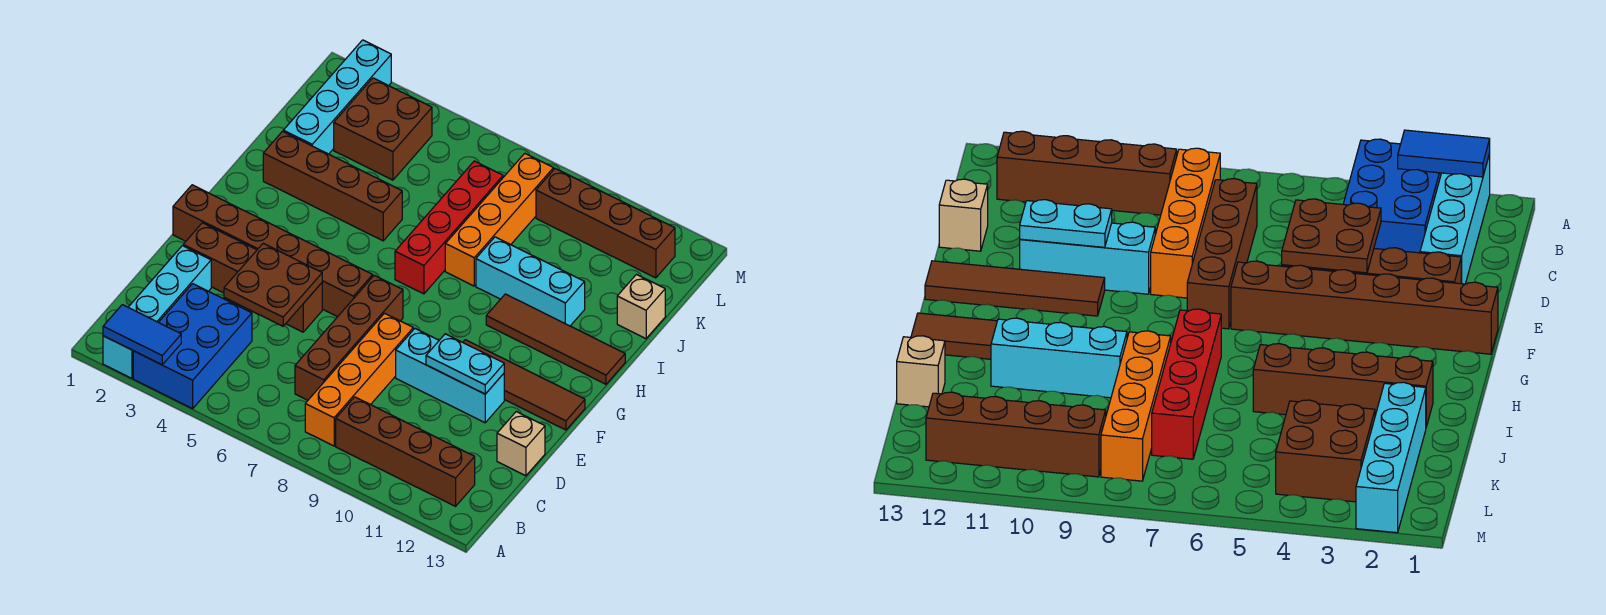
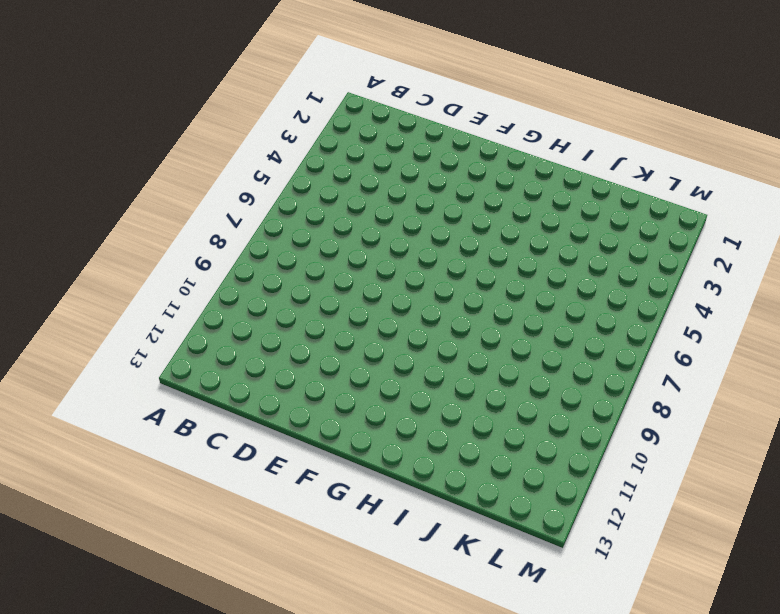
none -> cyan 1x4 brick [103,246,211,378]
none -> blue 2x3 brick [133,284,252,409]
none -> orange 1x4 brick [305,313,413,446]

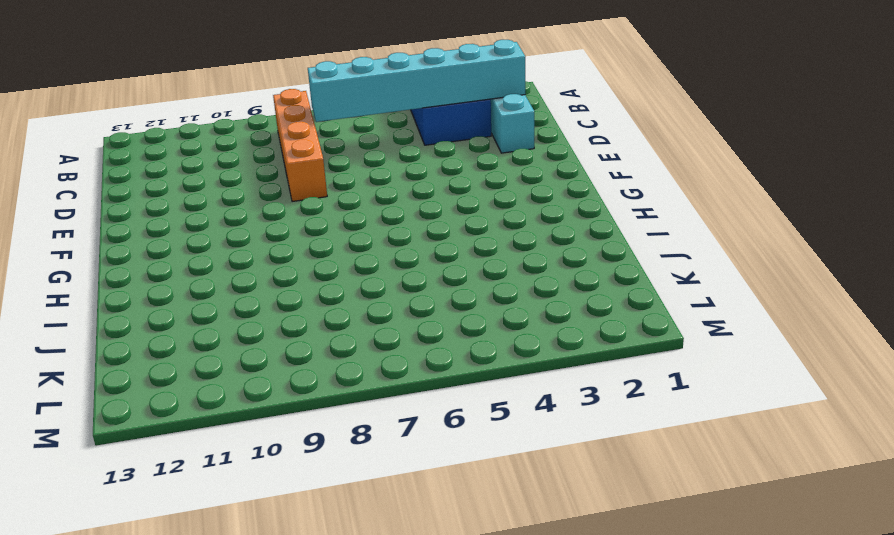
cyan 1x6 brick [308,40,525,122] -> none
none -> brown 1x4 brick [336,397,475,506]
none -> brown 1x4 brick [295,275,403,400]
none -> tan 1x1 brick [497,412,545,476]

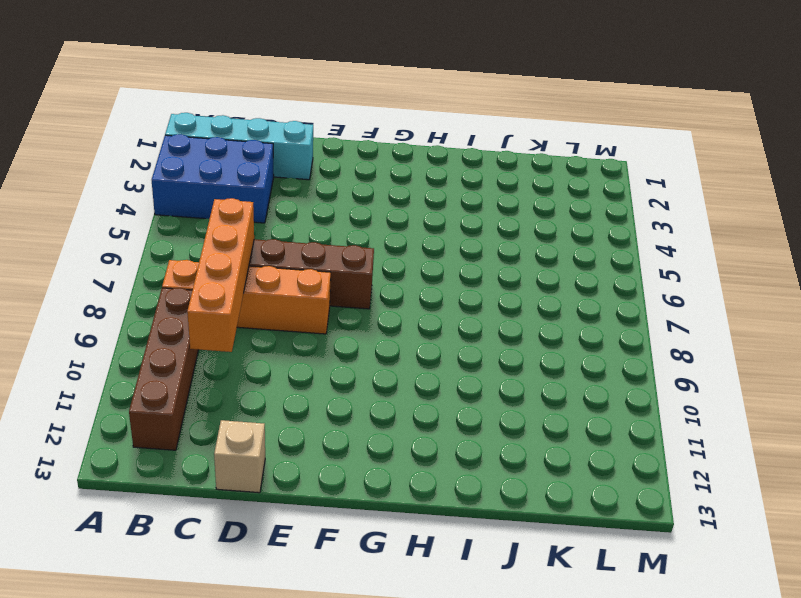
orange 1x4 brick [187,198,254,352] -> orange 1x4 brick turned to [445,153,554,286]
none -> brown 1x4 brick [183,223,322,332]
none -> cyan 1x3 brick [396,329,504,423]
none -> brown 1x6 brick [173,185,373,317]

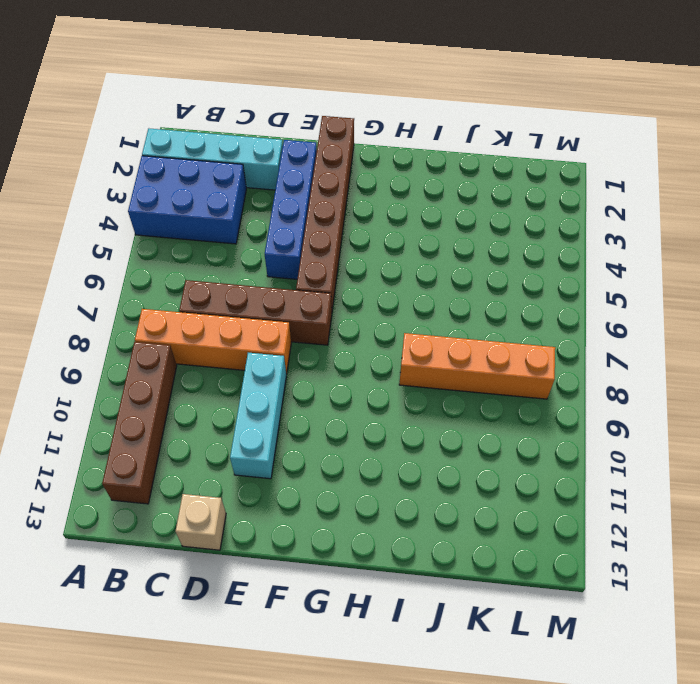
blue 1x4 brick [265,140,317,279] -> brown 1x4 brick [183,223,322,332]
none -> brown 1x4 tile [463,340,585,430]
none -> red 1x4 brick [395,161,503,294]
none -> brown 1x4 tile [486,294,625,384]

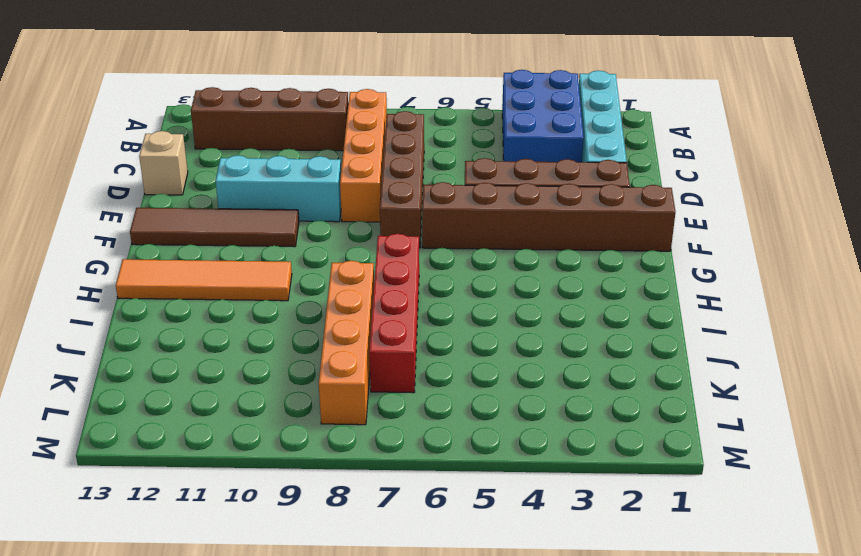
orange 1x4 tile [116,259,292,301] -> brown 1x4 tile [486,294,625,384]
none -> brown 1x4 brick [263,131,402,241]
none -> cyan 1x3 brick [476,237,585,326]
none -> cyan 1x4 brick [283,40,391,154]

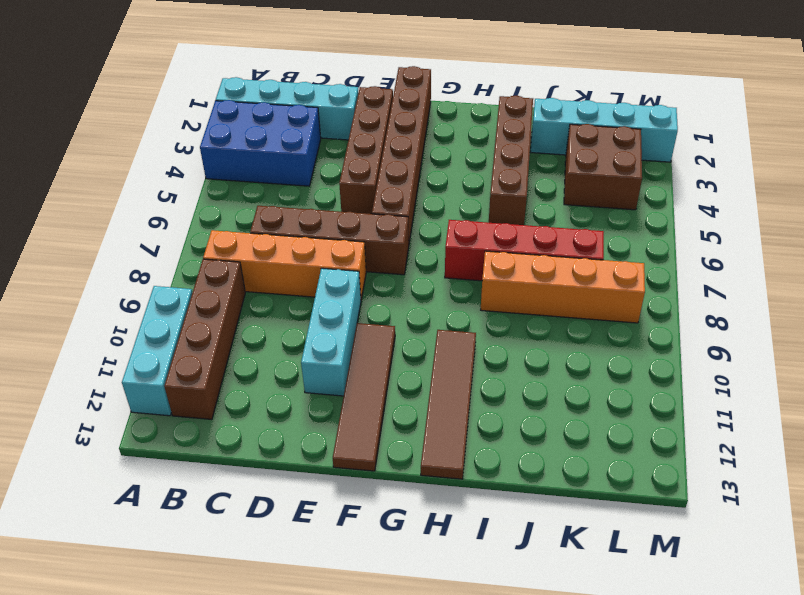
cyan 1x3 brick [122,286,192,416] -> cyan 1x3 brick moved to [476,237,585,326]
none -> tan 1x1 brick [497,412,545,476]
none -> tan 1x1 brick [617,275,665,339]
none -> brown 1x4 brick [536,169,675,278]

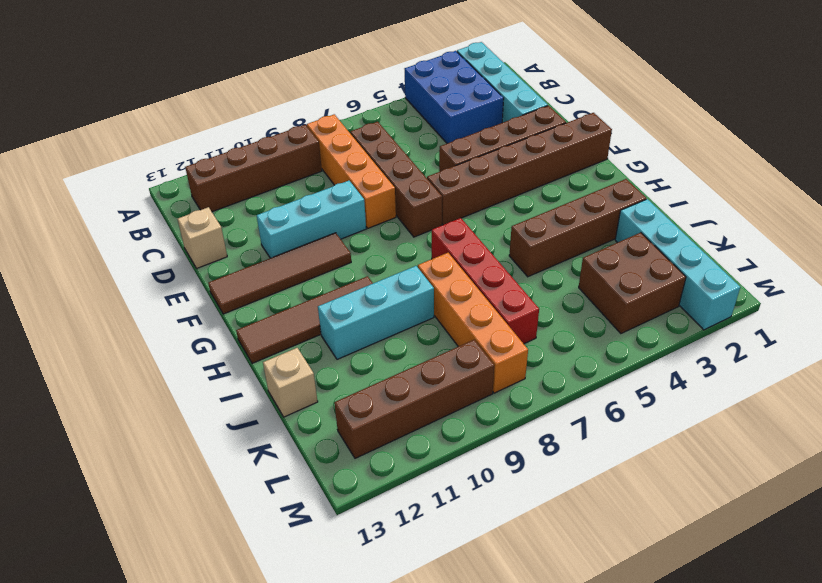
none -> blue 1x2 tile [103,305,181,365]
none -> brown 2x2 plate [224,243,322,326]
none -> cyan 1x2 plate [426,334,504,394]

